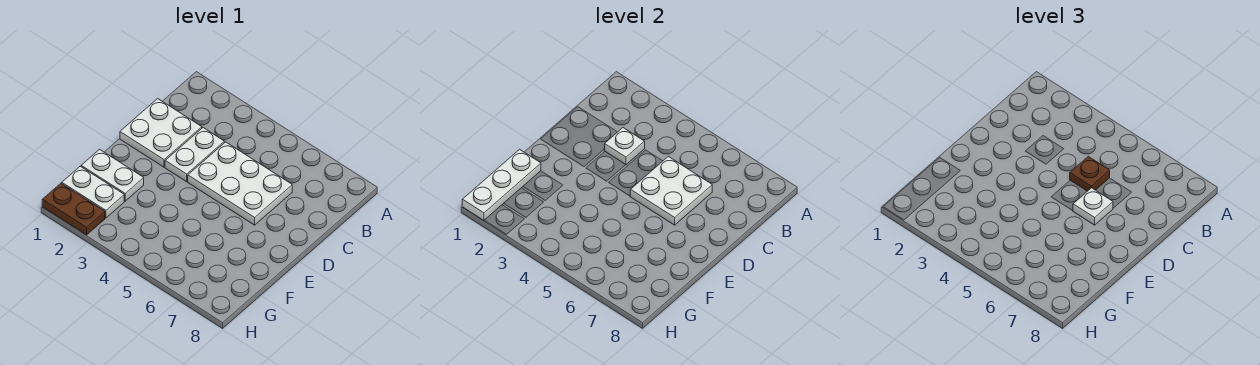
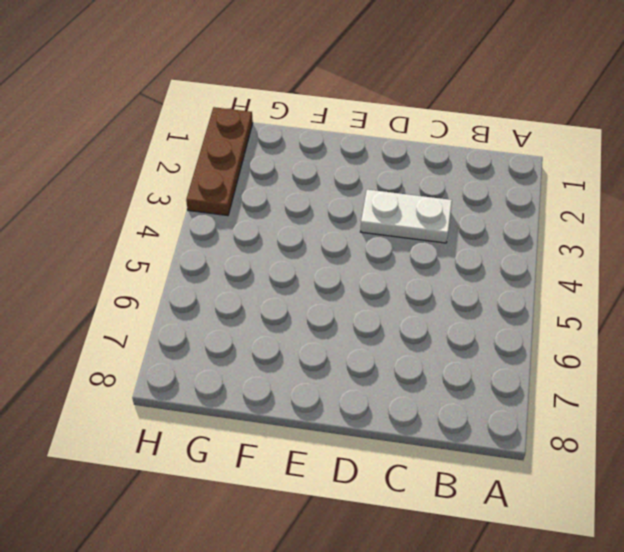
brown 1x3 plate [186,107,253,216] -> brown 1x2 plate [42,183,105,235]
none -> white 2x2 plate [120,99,202,167]
none -> white 2x3 plate [188,142,292,225]

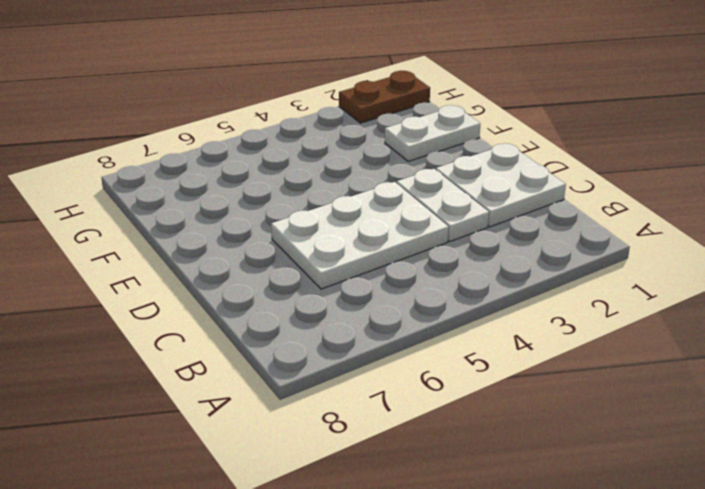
none -> white 1x2 plate [62,166,124,218]
none -> white 1x1 plate [605,128,645,165]

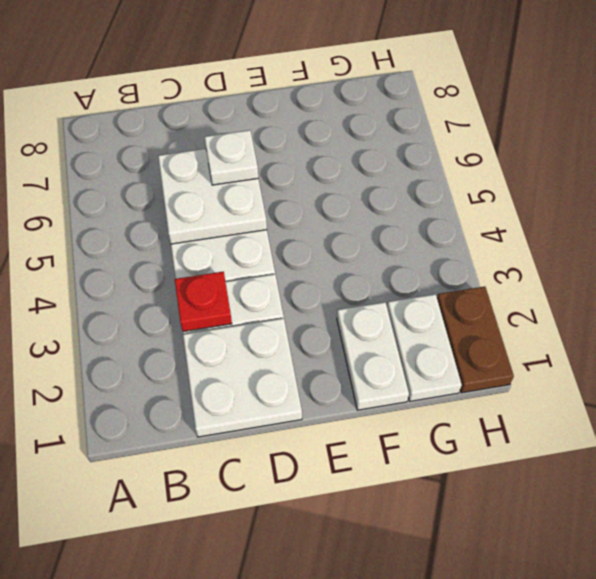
red 1x1 plate [175,272,232,332] -> white 1x1 plate [605,128,645,165]
none -> white 1x3 plate [462,149,541,220]
none -> brown 1x1 plate [1070,156,1110,191]

